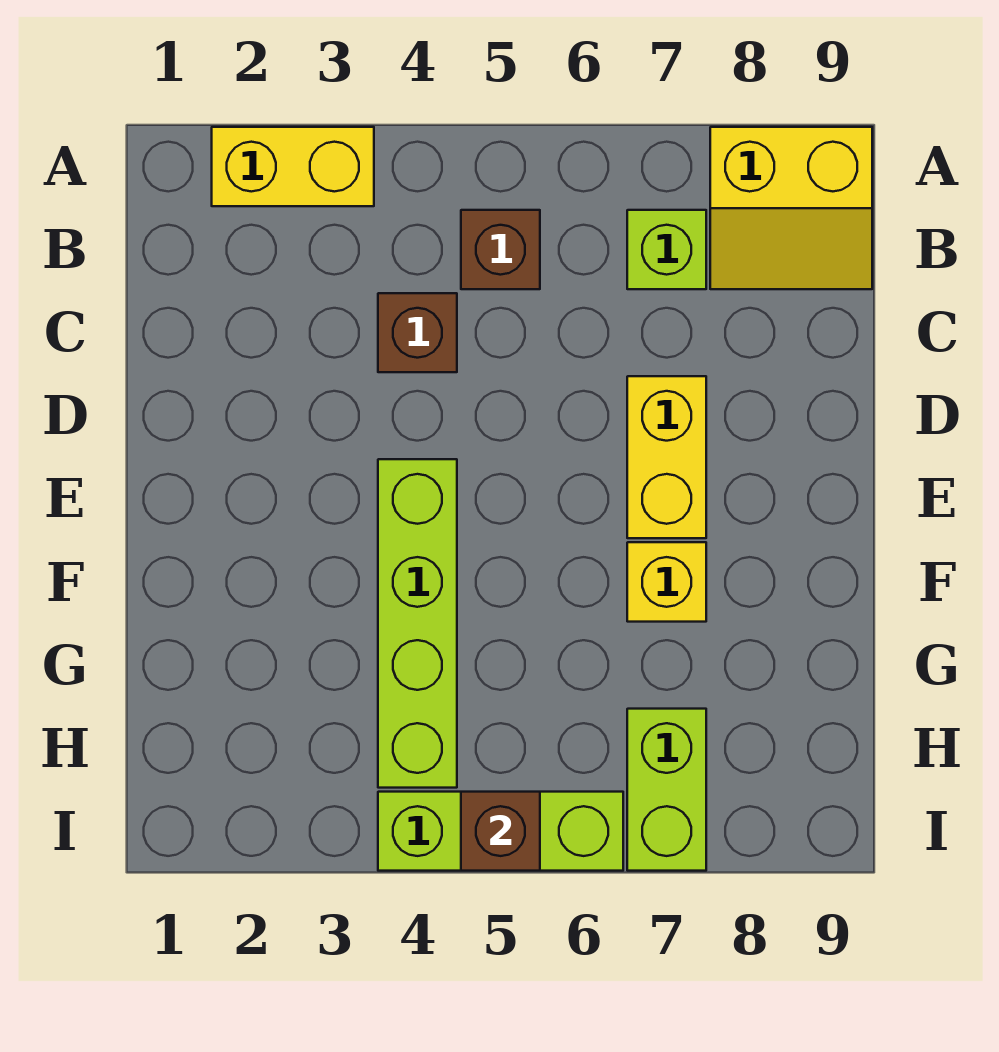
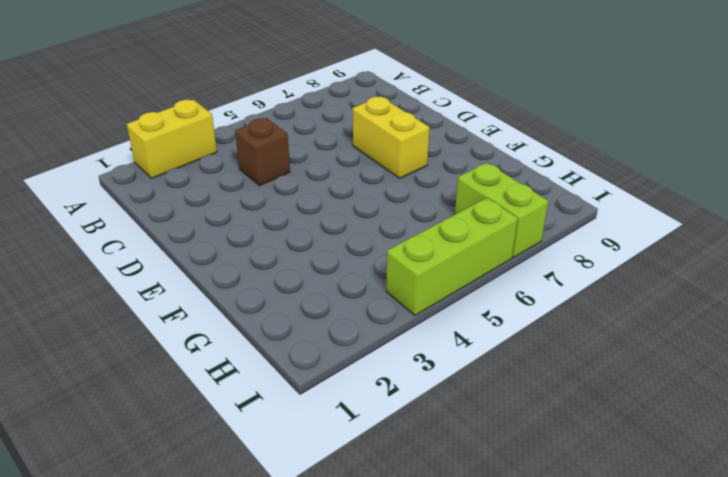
none -> yellow 2x2 slope [710,127,872,289]
none -> brown 1x1 brick [461,210,540,289]

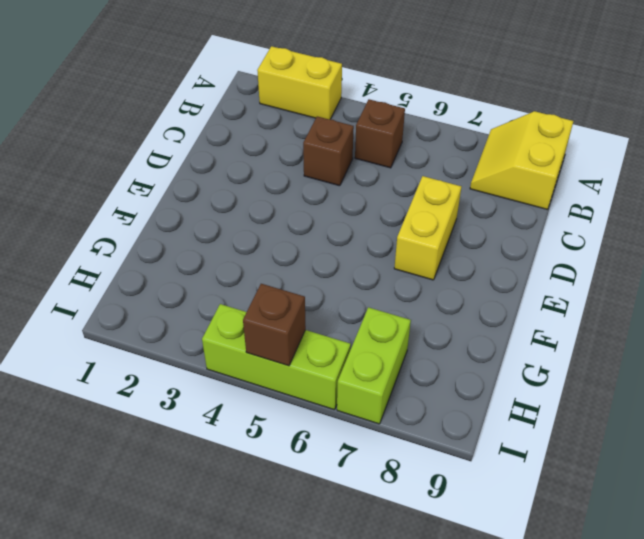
yellow 2x2 slope [470,111,573,210] -> yellow 2x2 slope turned to [710,127,872,289]
none -> lime 1x1 brick [627,210,706,289]
none -> lime 1x4 brick [378,459,457,788]

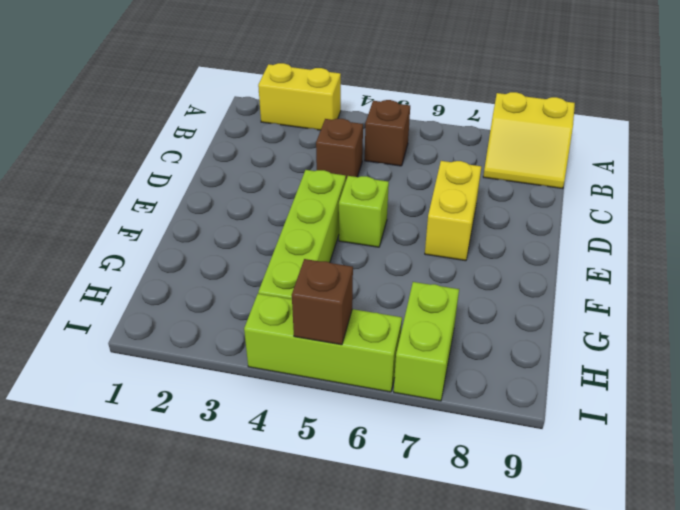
lime 1x1 brick [339,176,389,247] -> lime 1x1 brick moved to [627,210,706,289]
none -> yellow 1x1 brick [627,542,706,622]

